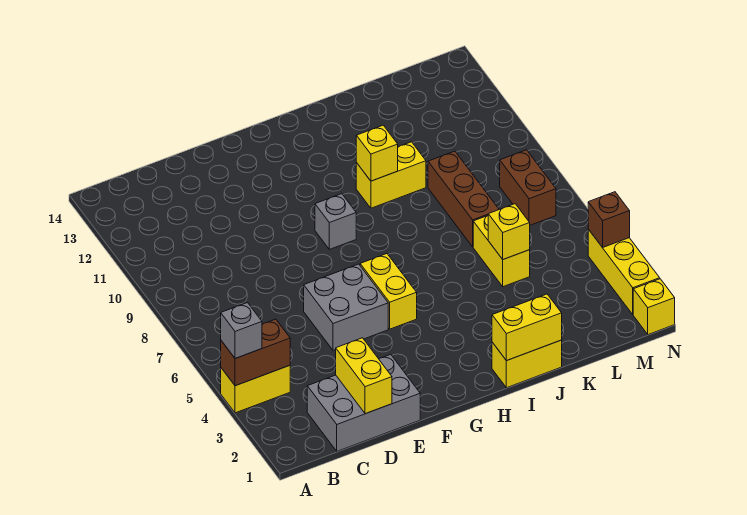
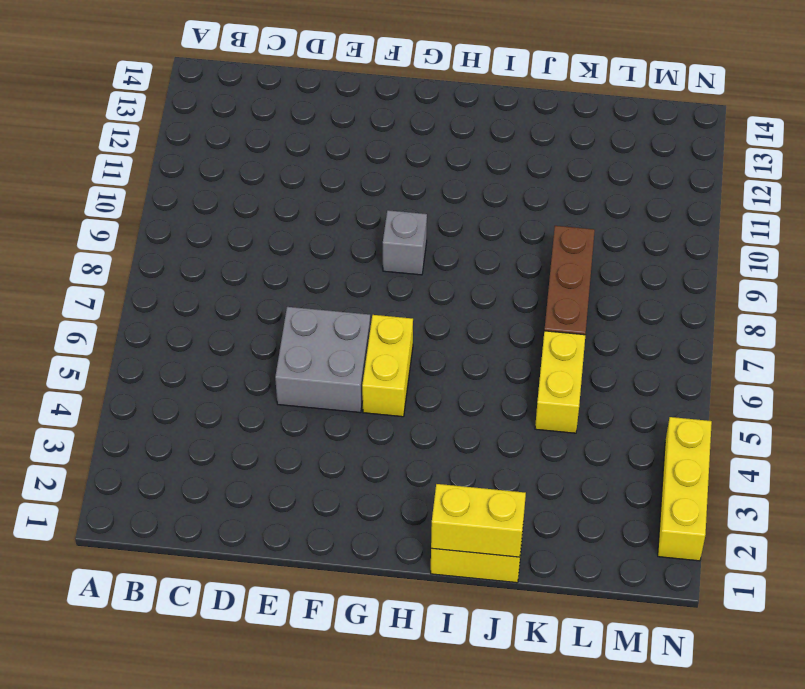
none -> yellow 1x2 brick [221,365,290,413]
none -> grey 2x3 brick [307,355,420,451]
none -> yellow 1x2 brick [356,142,426,208]

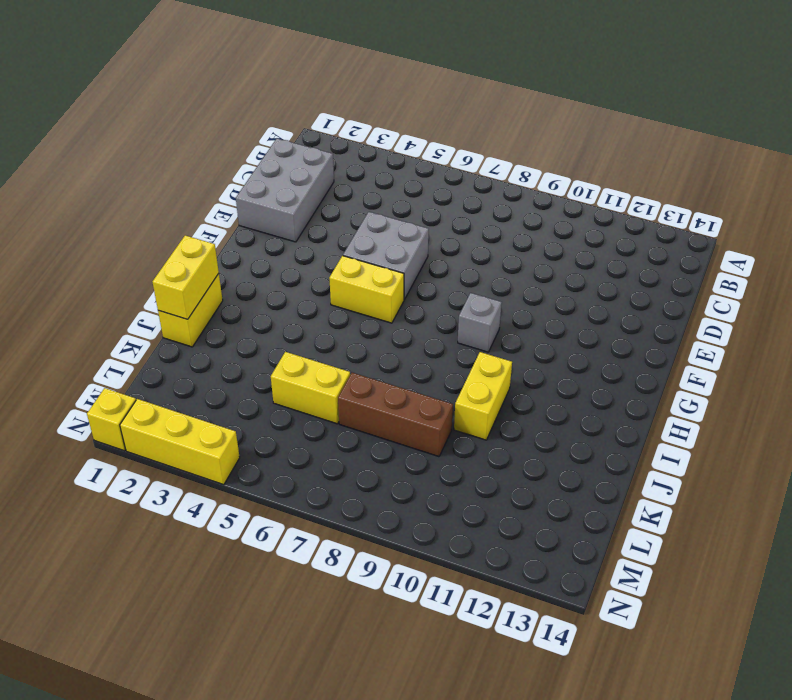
none -> yellow 1x2 brick [221,365,290,413]
none -> brown 1x2 brick [500,150,556,225]
none -> brown 1x2 brick [221,319,290,386]

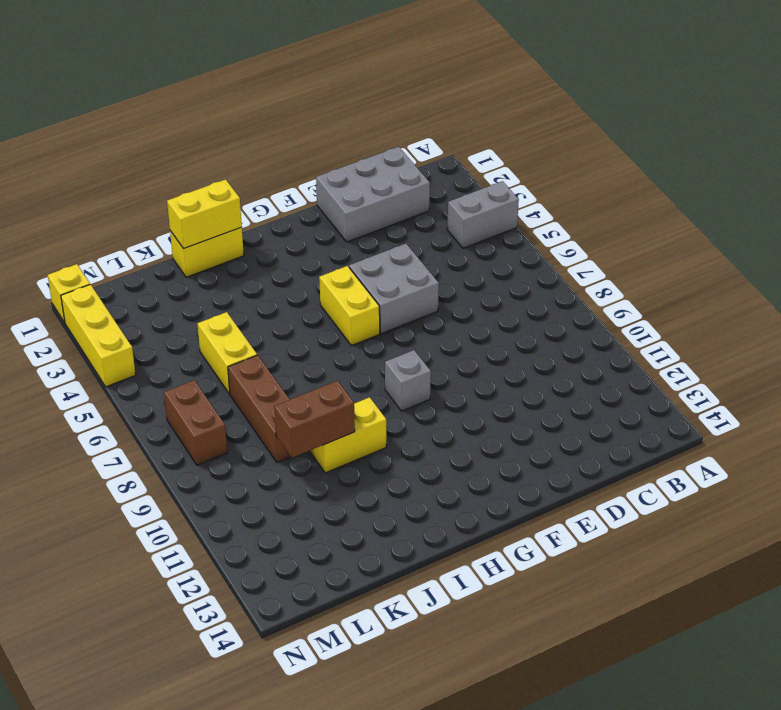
grey 1x2 brick [447,181,519,248] -> yellow 1x2 brick [221,365,290,413]
brown 1x2 brick [274,381,355,458] -> brown 1x2 brick moved to [221,319,290,386]
none -> yellow 1x2 brick [336,338,392,414]
none -> yellow 1x1 brick [356,125,398,181]
none -> yellow 1x1 brick [488,204,530,259]

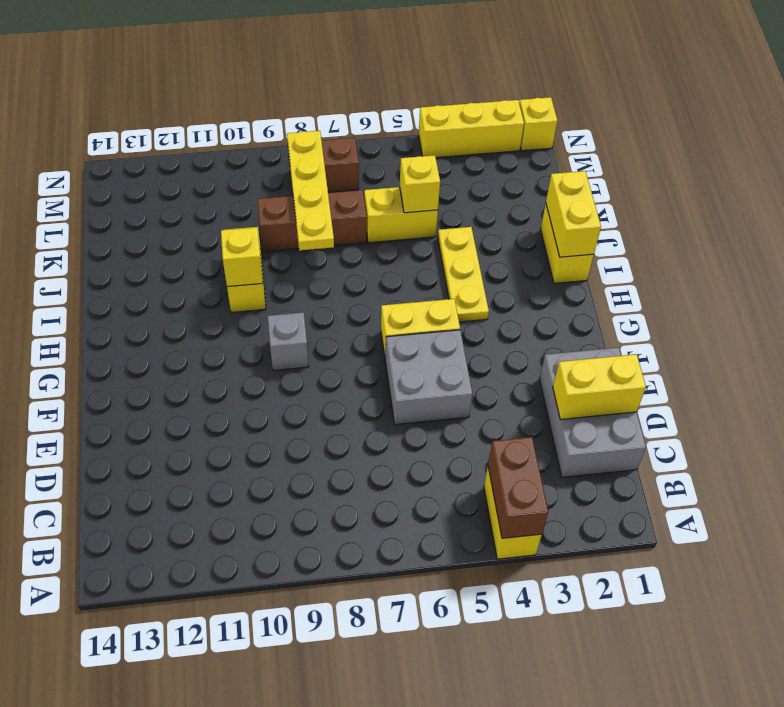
yellow 1x3 plate [438,227,489,322] -> none
yellow 1x4 plate [287,131,334,250] -> none
none -> brown 1x1 brick [588,192,630,247]
none -> grey 1x1 brick [221,303,262,359]

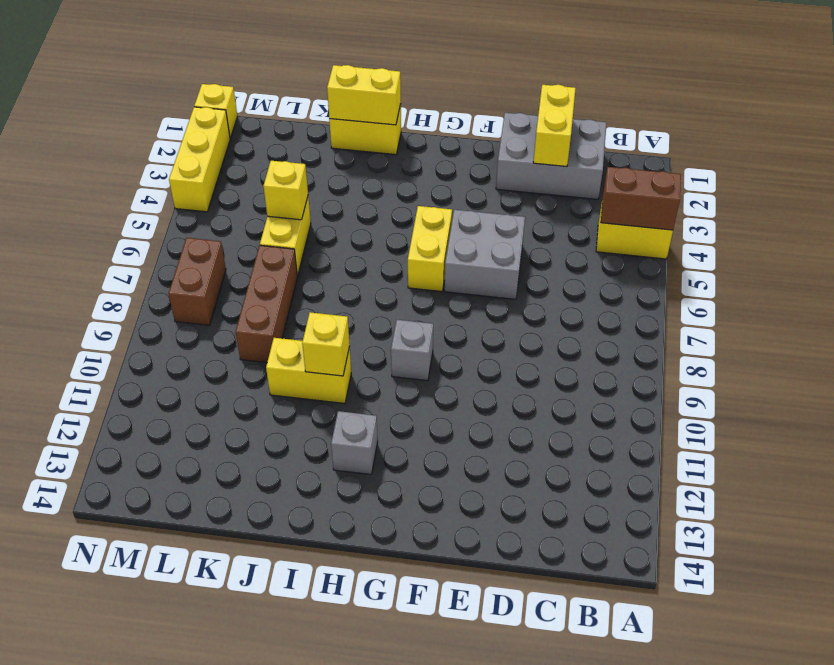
grey 1x1 brick [331,411,378,474] -> grey 1x1 brick moved to [221,303,262,359]
none -> brown 1x1 brick [588,192,630,247]

